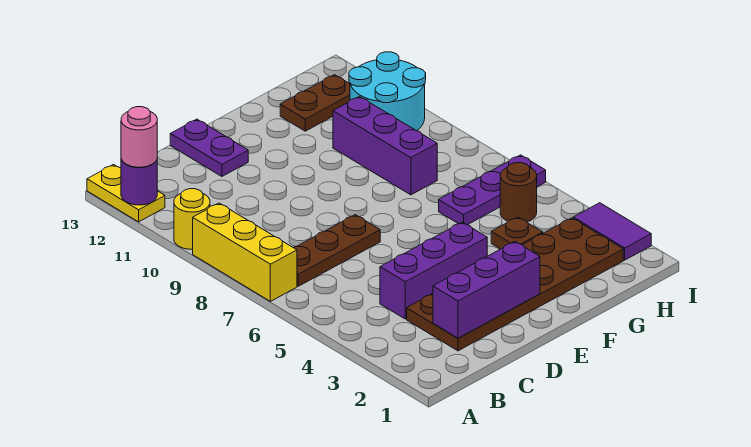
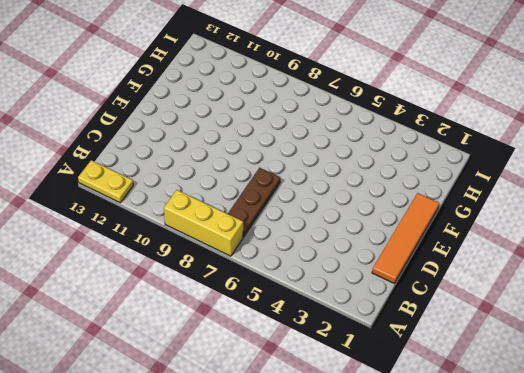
orange 1x4 tile [372,193,439,283] -> none
none -> yellow 1x1 round brick [174,189,210,249]
none -> brown 2x6 plate [407,218,623,351]
none -> purple 1x3 brick [380,222,487,319]

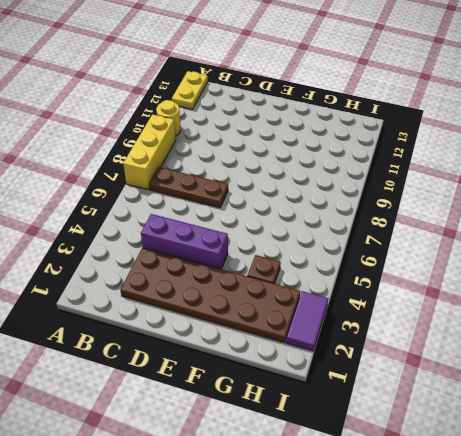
none -> purple 1x2 plate [170,119,248,176]
none -> purple 1x3 plate [439,155,546,225]
none -> purple 1x3 brick [333,96,437,195]

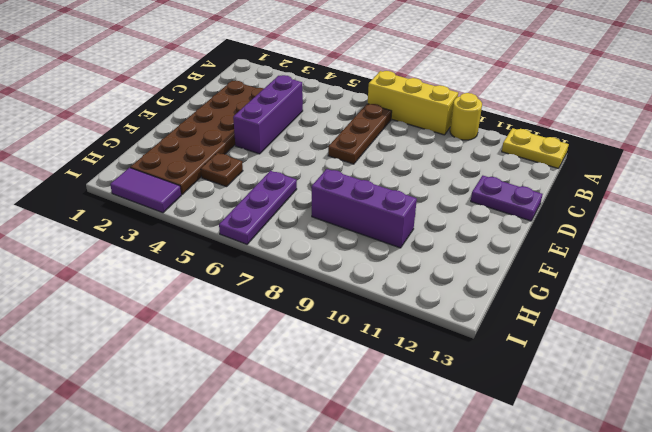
none -> brown 1x2 plate [280,75,350,131]
none -> brown 1x1 round brick [500,163,537,222]
none -> cyan 2x2 round brick [349,52,426,131]

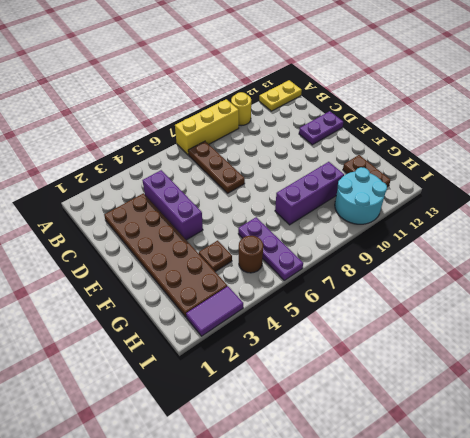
none -> purple 1x1 round brick [121,159,157,205]
none -> purple 1x3 brick [433,242,540,338]
none -> pink 1x1 round brick [121,107,157,167]

